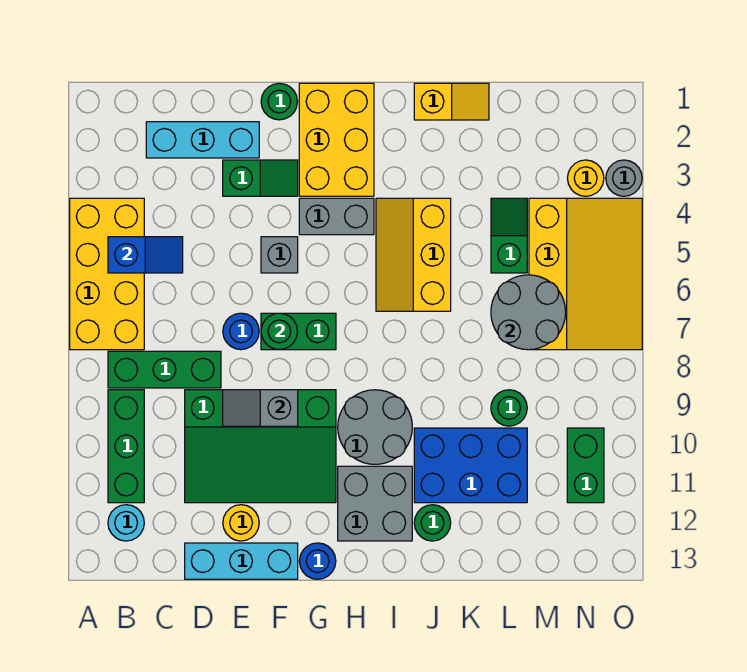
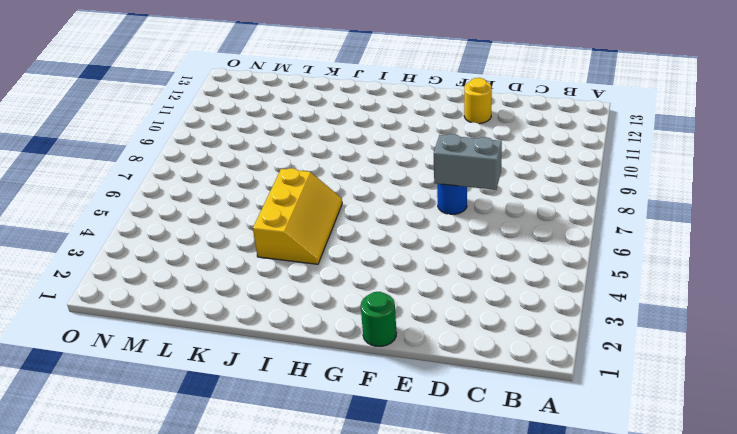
grey 1x2 brick [434,134,502,190] -> grey 1x2 brick moved to [299,198,374,235]
none -> yellow 2x4 brick [70,198,144,350]
none -> green 1x3 brick [108,351,221,388]
none -> green 1x3 brick [108,390,144,503]
none -> cyan 1x1 round brick [108,505,144,541]

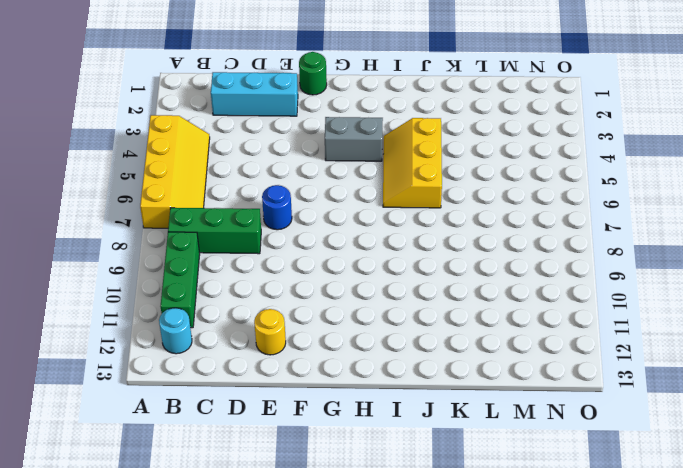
yellow 2x4 slope [140,115,210,228] -> yellow 2x4 brick [70,198,144,350]
none -> green 3x4 slope [185,390,336,503]
none -> cyan 1x3 brick [185,543,298,579]
none -> green 1x2 slope [223,160,298,196]
none -> grey 1x1 brick [261,237,298,273]

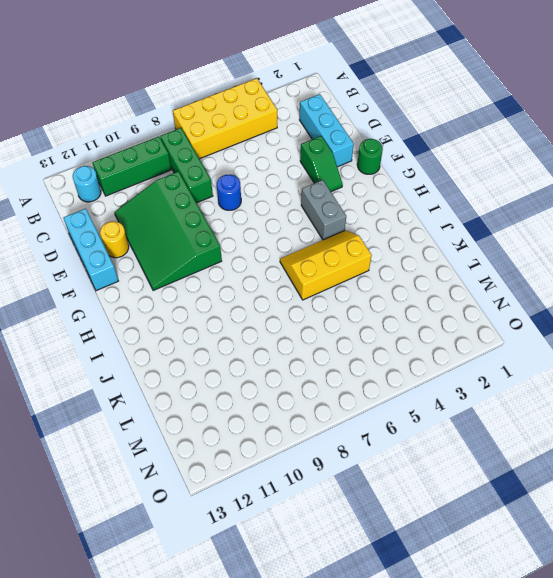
none -> grey 1x1 brick [261,237,298,273]
none -> green 1x2 brick [261,313,336,350]
none -> yellow 2x3 brick [299,83,374,196]
none -> blue 1x1 round brick [299,543,336,579]

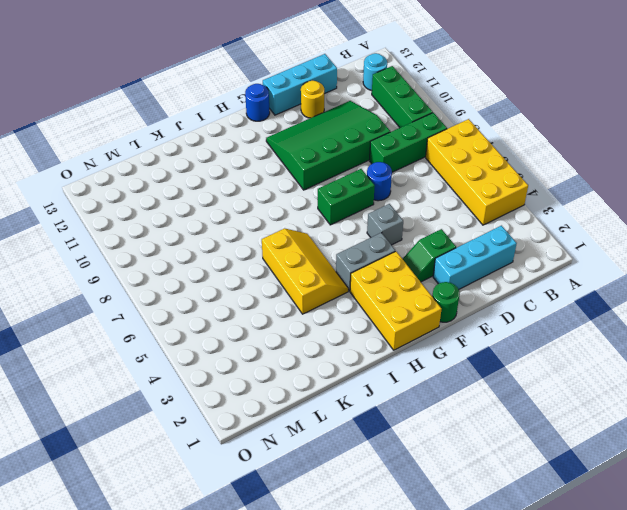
none -> grey 2x2 round brick [338,390,412,464]
none -> grey 2x2 brick [338,466,412,541]
none -> yellow 1x2 slope [414,83,489,120]
none -> blue 2x3 brick [414,428,527,503]

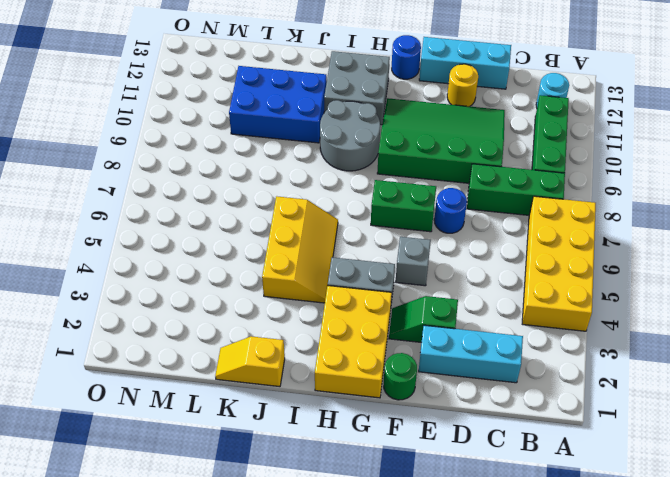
none -> green 1x1 round brick [414,505,451,541]
none -> green 1x2 slope [491,198,527,273]
none -> green 1x1 round brick [491,390,527,426]
none -> yellow 3x4 slope [529,198,642,350]

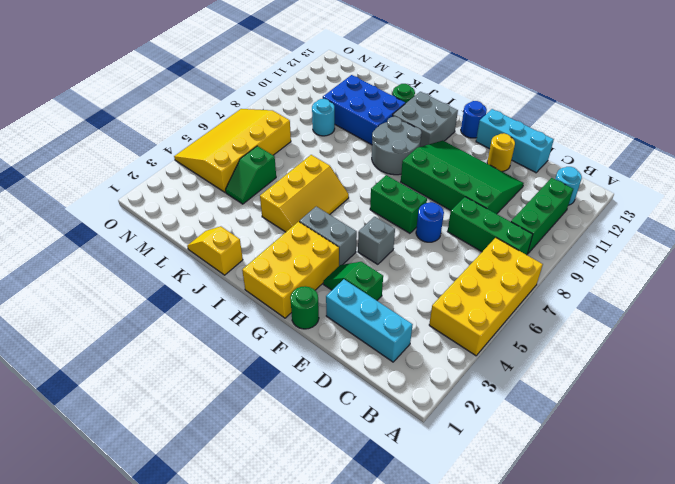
cyan 1x1 round brick [312,99,335,136] -> green 1x1 round brick [491,390,527,426]
none -> yellow 1x1 round brick [567,160,604,196]
none -> green 1x2 brick [567,428,604,503]
none -> grey 1x1 round brick [606,160,642,196]
none -> blue 1x2 slope [108,237,183,273]

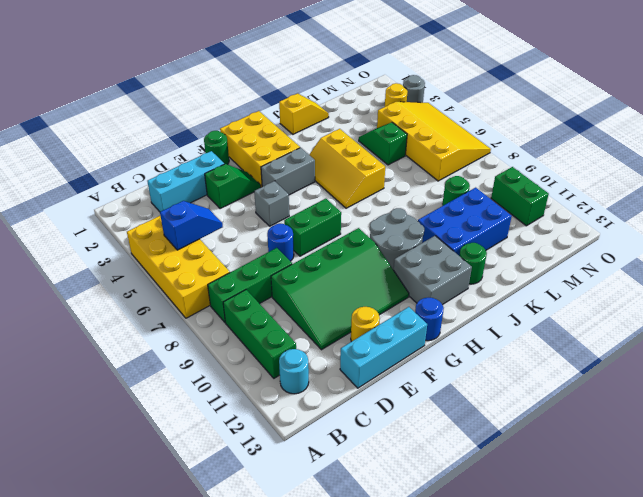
none -> grey 1x2 slope [223,390,298,426]
none -> green 1x1 round brick [261,313,298,350]
none -> grey 2x2 round brick [491,275,566,350]

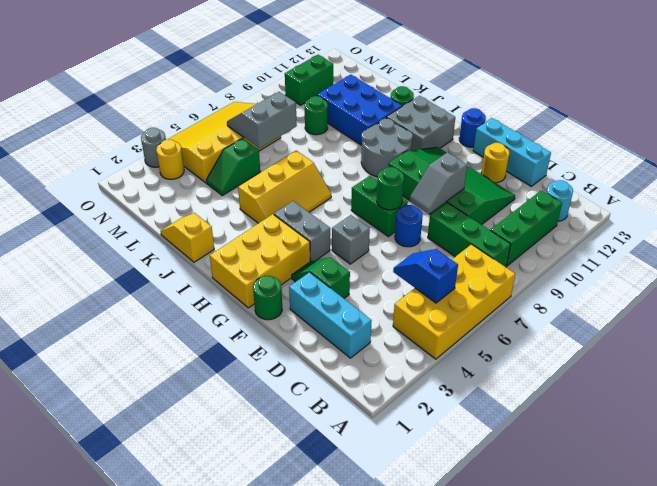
grey 1x2 slope [410,152,467,214] -> grey 1x2 slope turned to [223,390,298,426]
grey 2x2 slope [227,92,297,148] -> grey 2x2 round brick [491,275,566,350]

